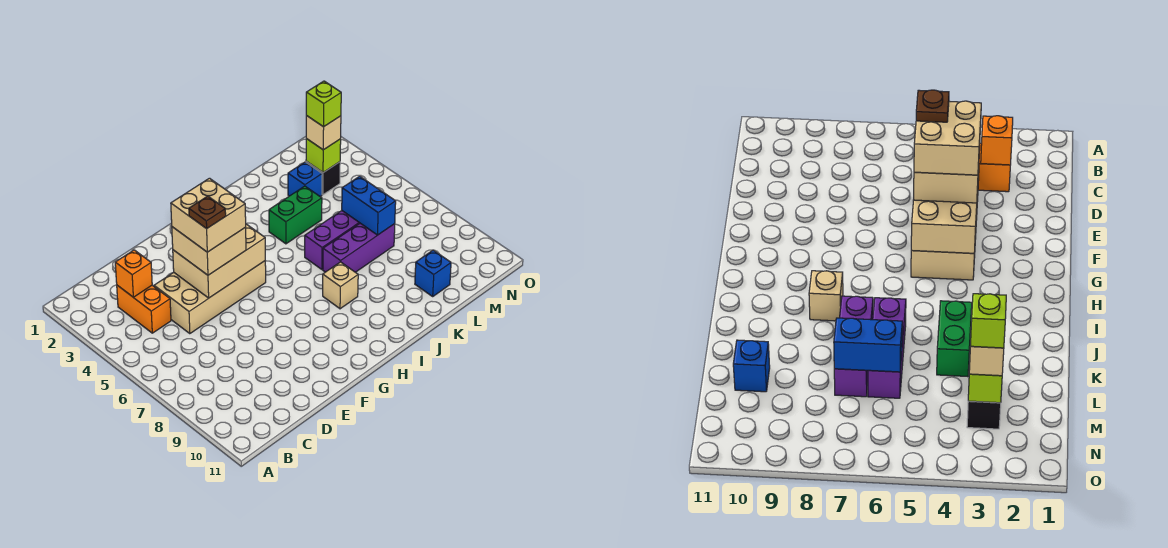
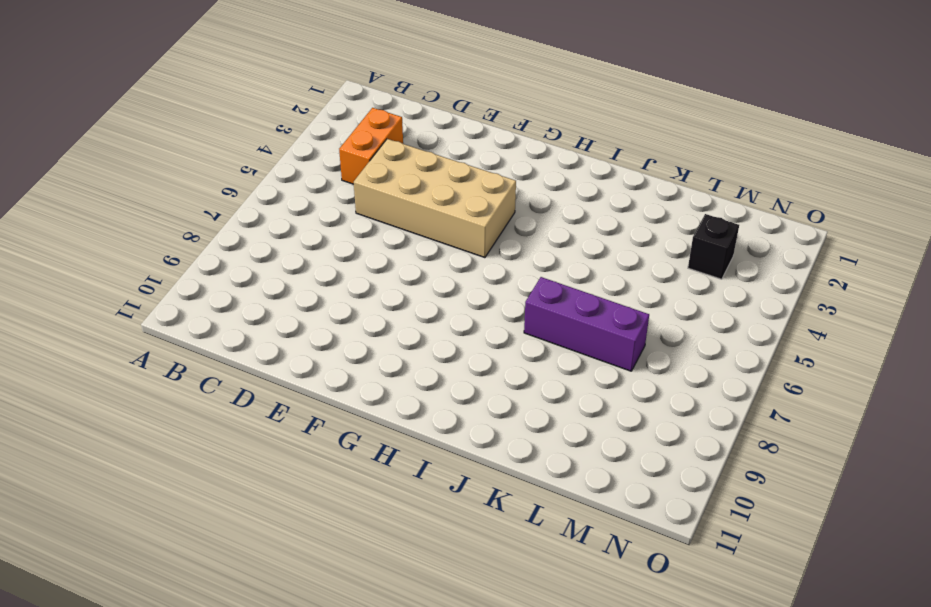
none -> tan 1x1 brick [323,262,358,309]
none -> green 1x2 brick [269,186,322,244]
none -> purple 1x3 brick [305,211,360,269]

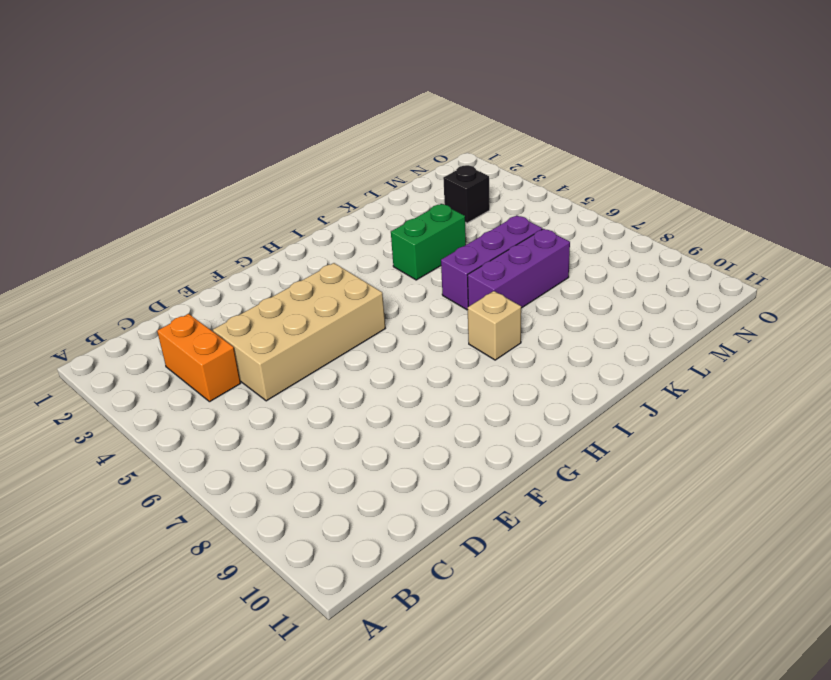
none -> blue 1x1 brick [288,162,322,197]
none -> blue 1x1 brick [415,250,451,296]
none -> orange 1x1 brick [115,250,152,297]

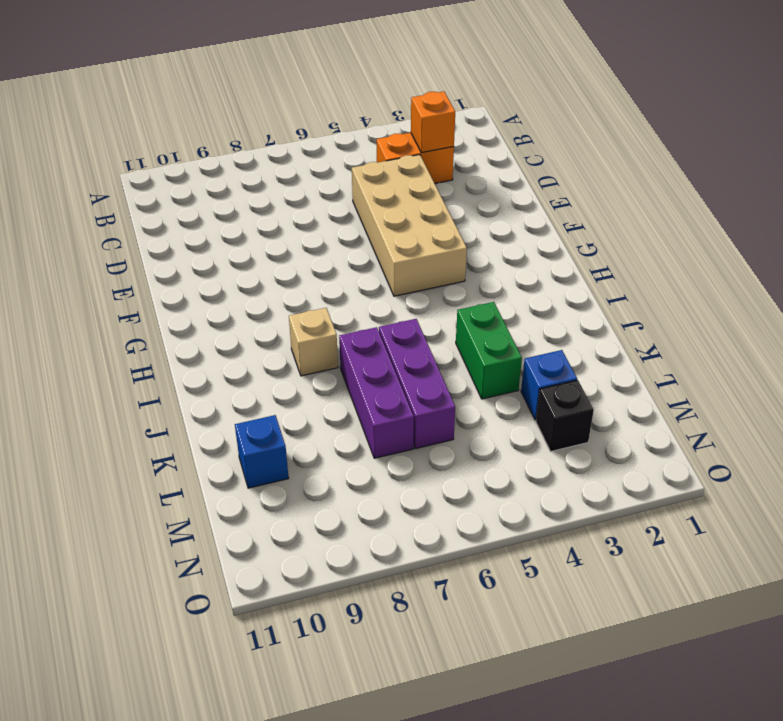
none -> tan 2x3 brick [173,224,265,298]
none -> blue 1x2 brick [342,176,396,235]
none -> lime 1x1 brick [306,139,341,172]

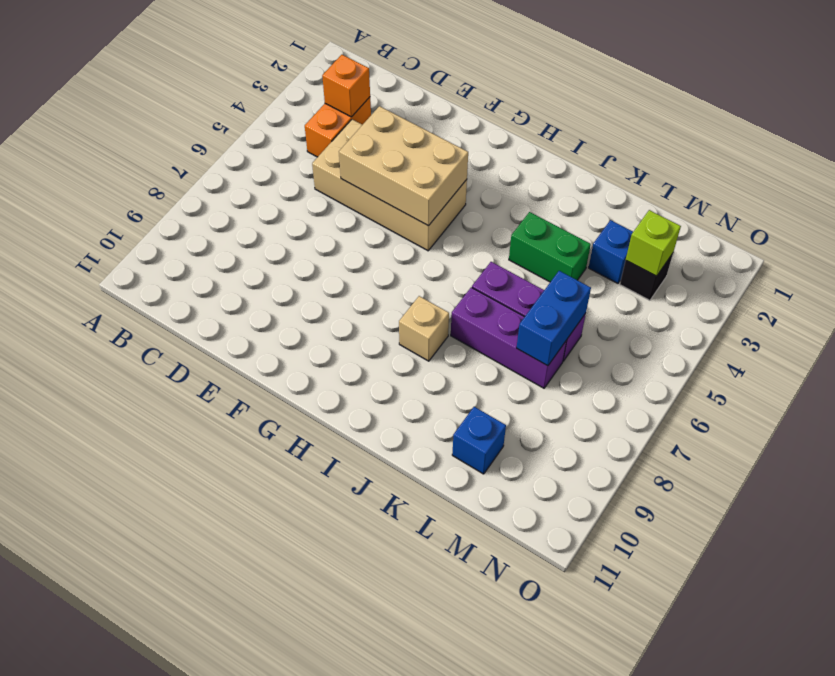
none -> tan 2x2 brick [172,227,246,275]
none -> tan 1x1 brick [306,116,341,150]
none -> tan 2x2 brick [171,178,246,252]

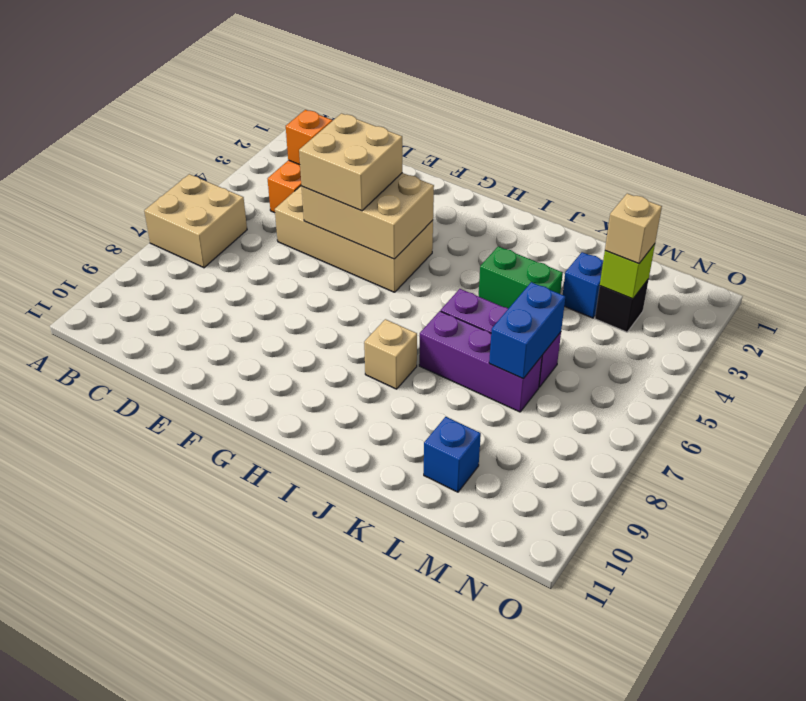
tan 2x2 brick [144,174,247,268] -> tan 2x2 brick moved to [171,178,246,252]
none -> lime 1x1 brick [306,81,341,127]
none -> brown 1x1 plate [189,196,226,229]

